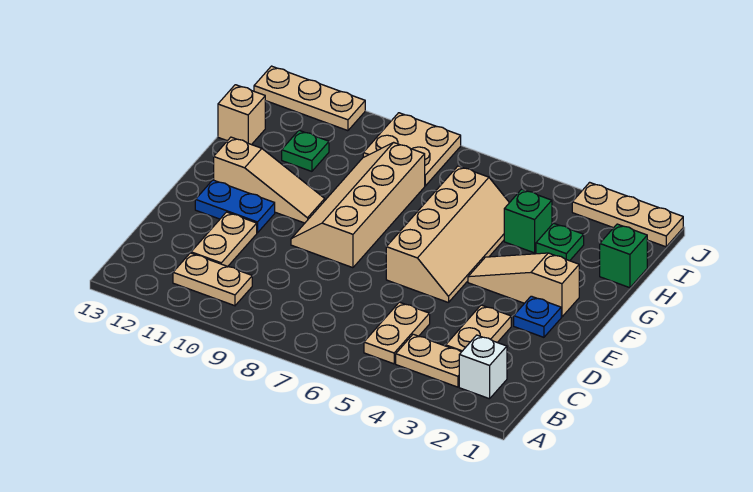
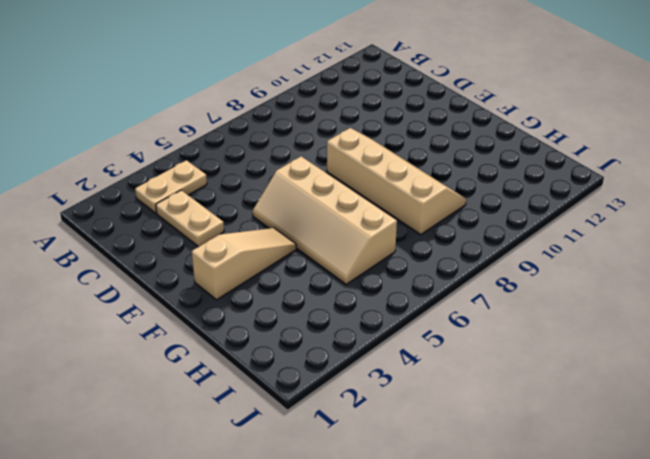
none -> white 1x1 brick [459,335,507,399]
none -> tan 1x2 plate [364,302,430,364]
none -> tan 1x2 plate [173,253,252,306]

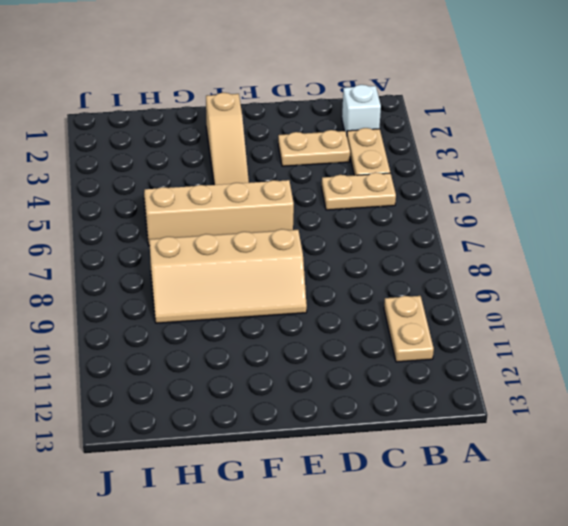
none -> tan 1x2 plate [191,212,257,266]
none -> blue 1x1 plate [514,296,561,337]
none -> blue 1x2 plate [195,180,275,233]

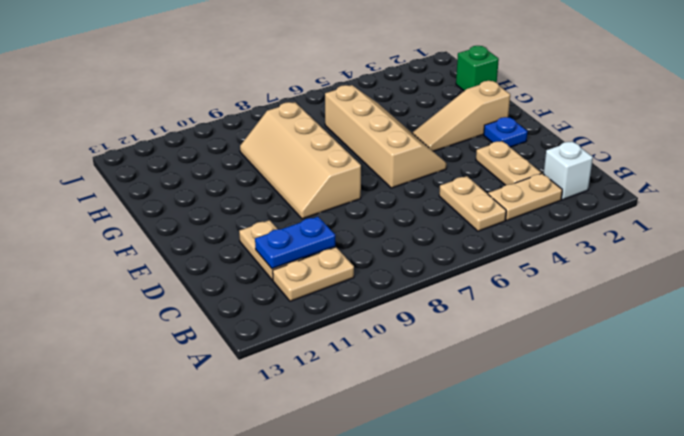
blue 1x2 plate [255,217,335,269] -> blue 1x2 plate moved to [195,180,275,233]
none -> tan 1x3 slope [214,137,325,223]
none -> green 1x1 plate [536,223,584,261]
none -> green 1x1 brick [504,189,552,253]

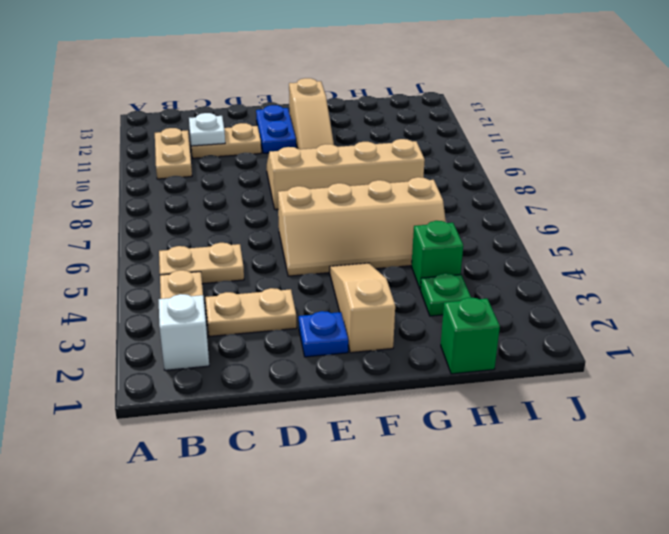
white 1x1 plate [189,113,225,146] -> none
none -> green 1x1 plate [282,130,329,171]
none -> tan 1x1 brick [218,85,265,145]
none -> tan 2x2 plate [363,113,461,186]

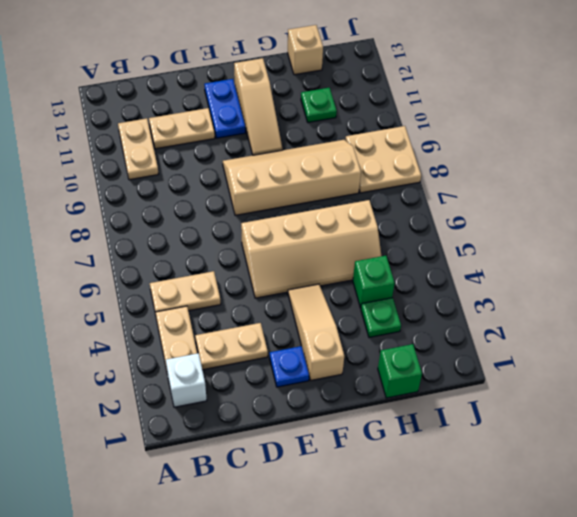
none -> tan 1x3 plate [572,182,683,247]
none -> tan 1x3 plate [254,66,365,131]

